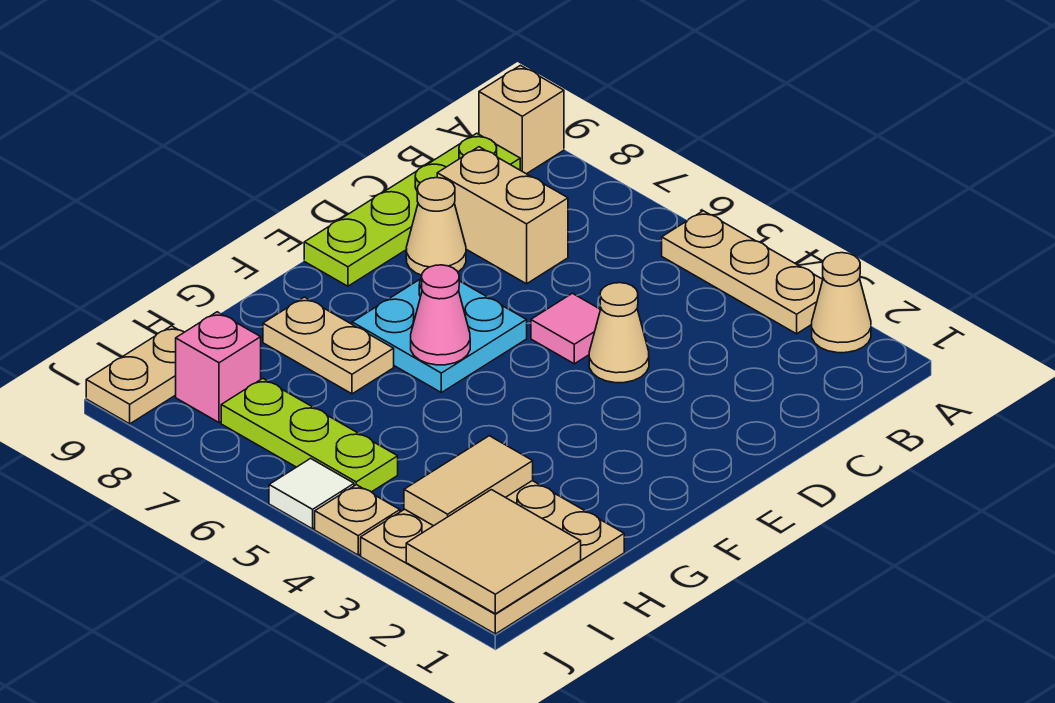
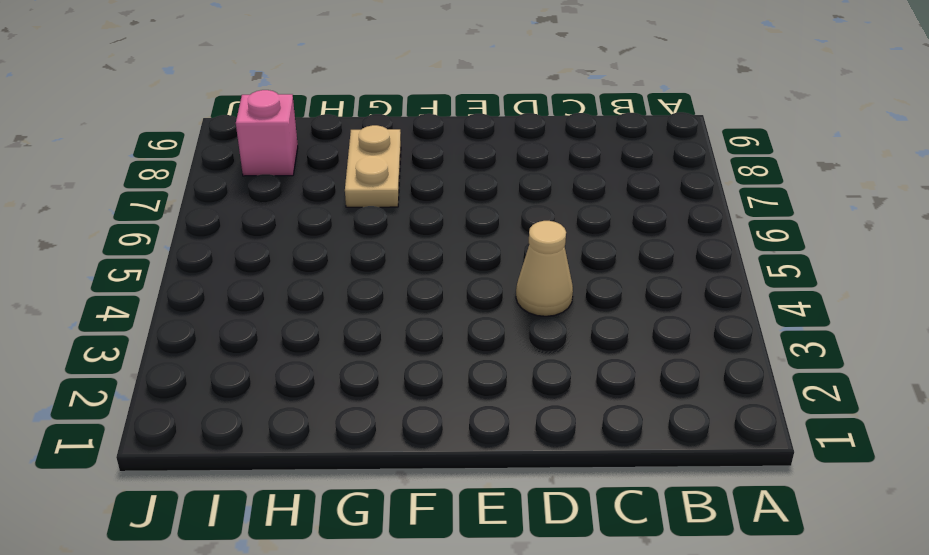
none -> tan 1x1 cone [812,253,871,353]
none -> tan 1x3 plate [662,211,823,334]
none -> tan 1x1 brick [479,65,564,174]

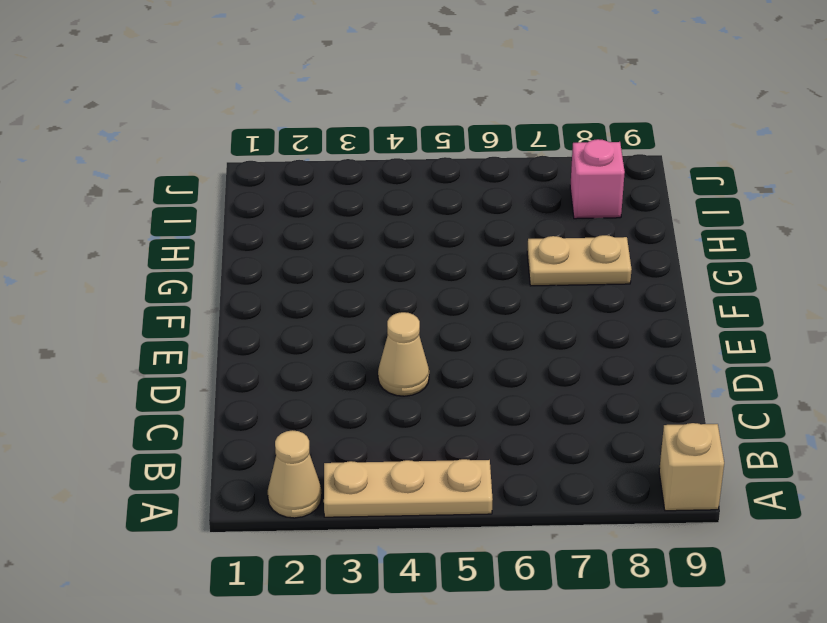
none -> lime 1x4 plate [304,133,520,286]
none -> tan 1x2 brick [437,147,568,284]
none -> pink 1x1 tile [531,293,600,364]

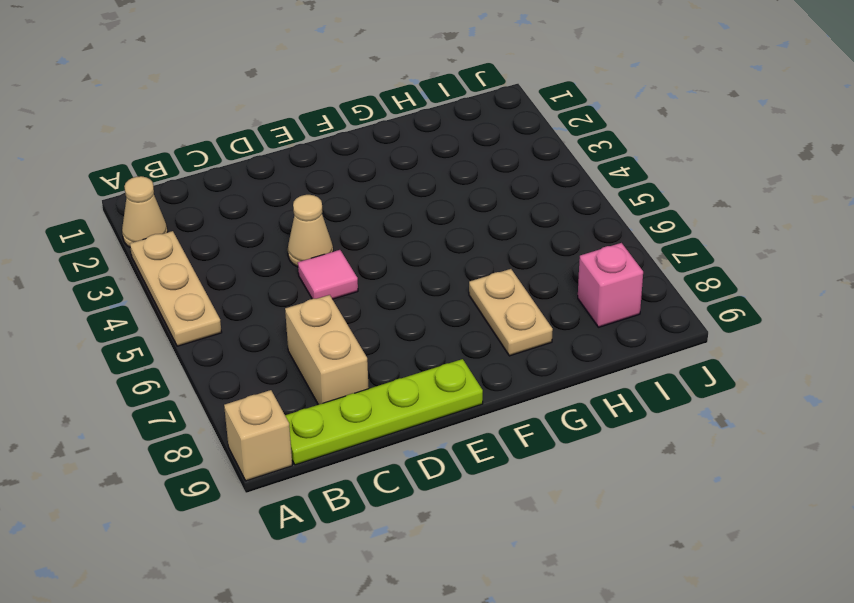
none -> tan 1x1 cone [406,178,466,275]
none -> cyan 2x2 plate [352,278,527,393]
none -> tan 3x3 plate [361,481,624,634]

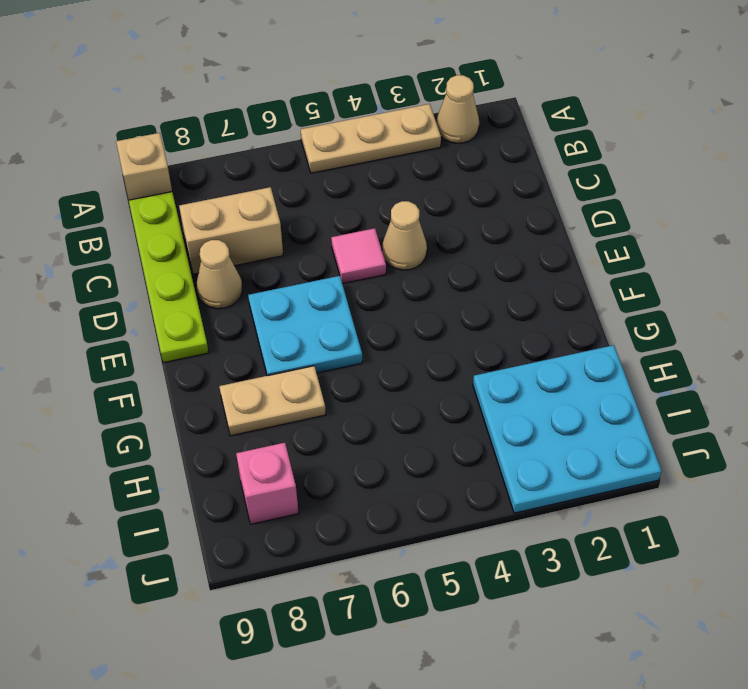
cyan 3x3 plate [473,345,662,513] -> tan 3x3 plate [361,481,624,634]
none -> lime 1x3 plate [221,379,398,492]
none -> tan 1x2 plate [86,326,184,424]
none -> tan 1x1 plate [315,485,400,555]

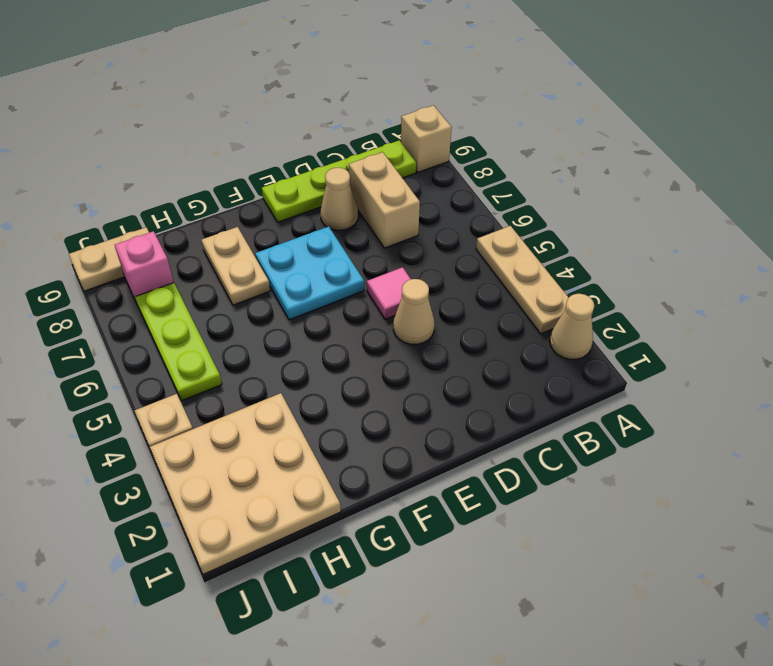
none -> white 1x1 tile [269,458,354,529]
none -> pink 1x1 cone [411,265,470,365]
none -> tan 1x2 tile [404,436,533,526]

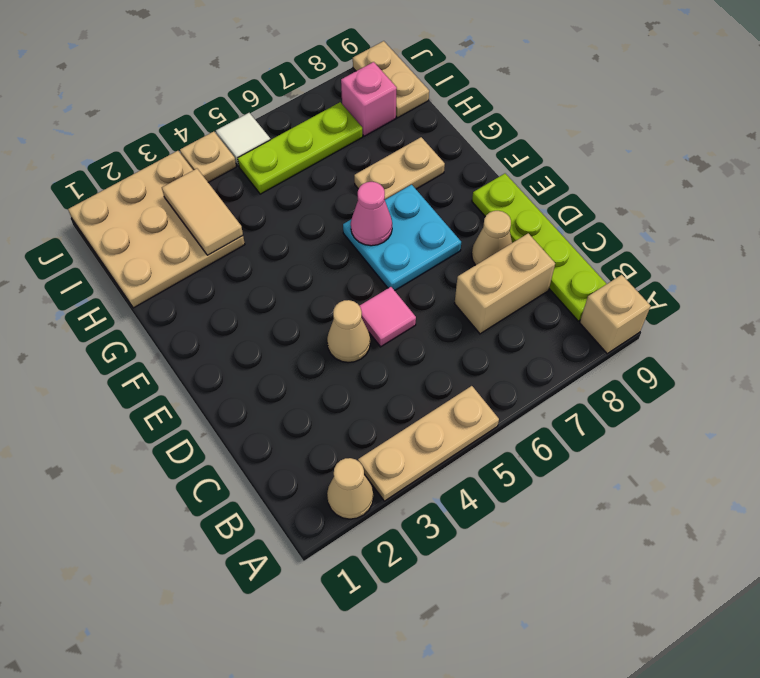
none -> tan 2x2 tile [406,490,581,614]

